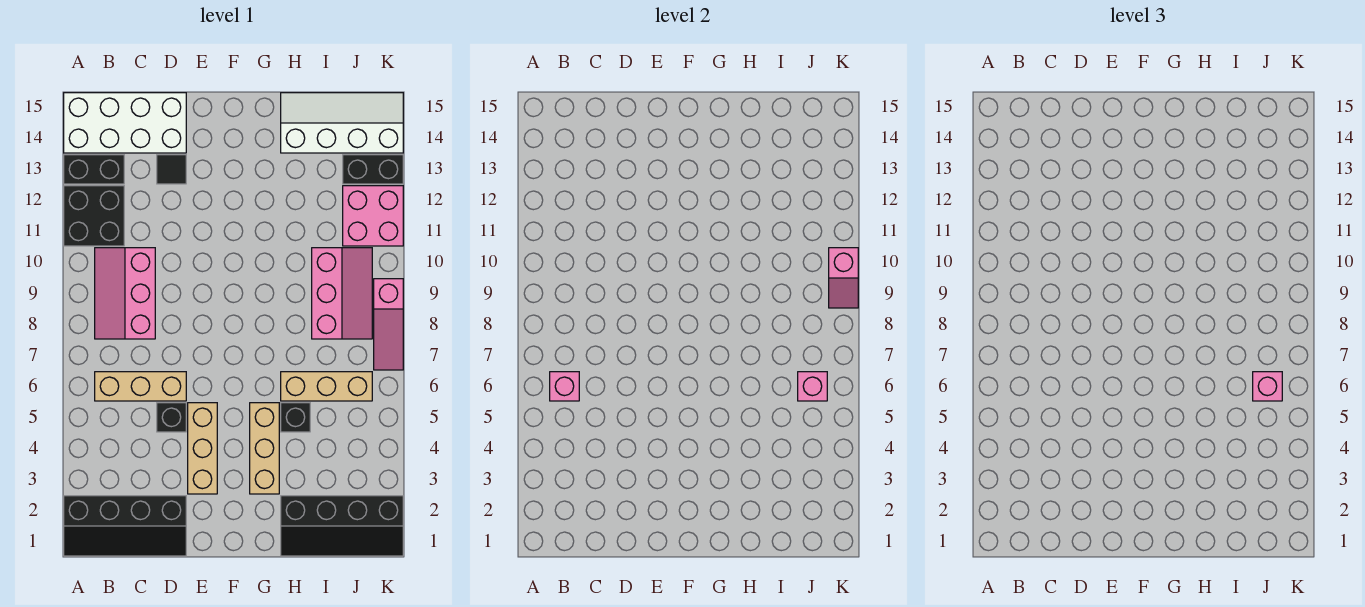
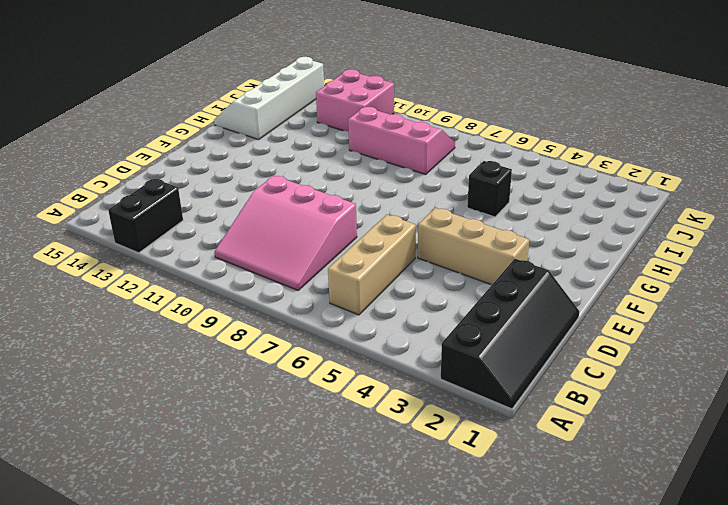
pink 3x3 slope [215,176,357,290] -> pink 2x3 slope [95,248,155,339]
none -> black 2x2 brick [64,186,124,246]
none -> white 2x4 brick [64,93,186,153]
none -> black 1x1 brick [157,403,186,432]

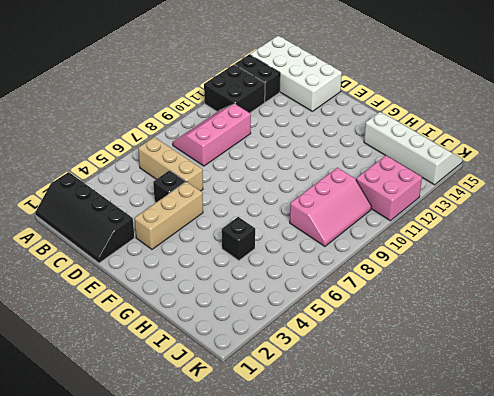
none -> black 1x1 tile [157,155,186,184]
none -> tan 1x3 brick [250,403,279,494]
none -> black 2x4 slope [281,496,403,556]

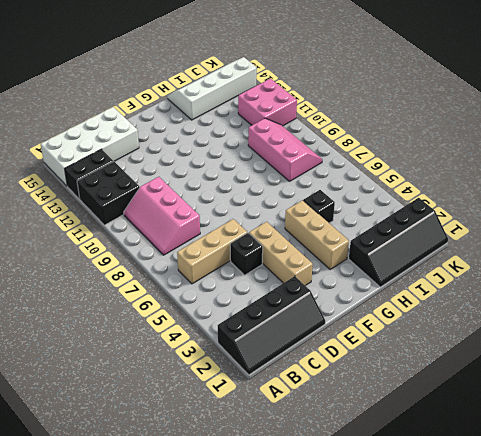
none -> black 1x1 tile [157,155,186,184]
none -> tan 1x3 brick [281,372,372,401]
none -> black 1x2 brick [343,155,403,184]

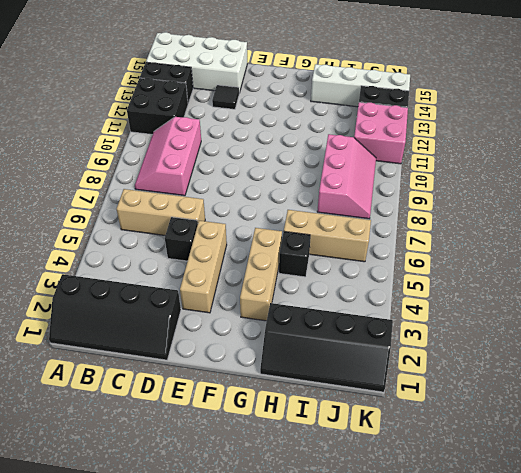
none -> pink 1x3 slope [374,279,403,370]
none -> pink 1x1 brick [550,372,579,401]
none -> pink 1x1 brick [798,372,827,401]

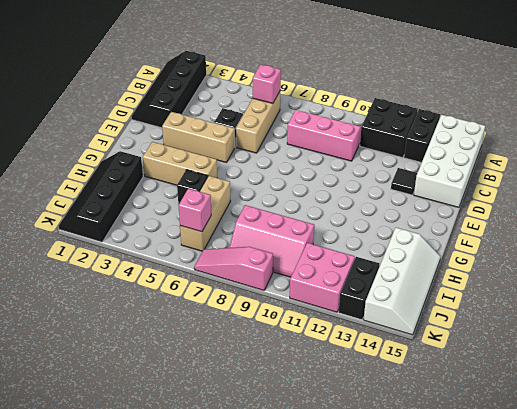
none -> pink 1x2 slope [829,248,858,308]
none -> pink 1x1 brick [1253,372,1282,401]

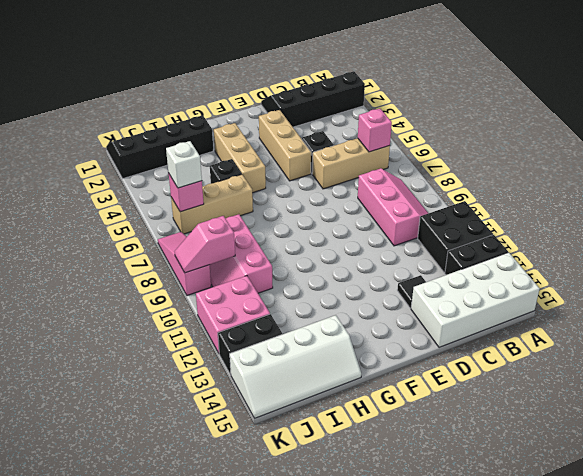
white 1x1 brick [166,141,202,188] -> pink 1x1 brick [1253,372,1282,401]
pink 1x2 slope [175,216,235,273] -> pink 1x2 slope turned to [829,248,858,308]

